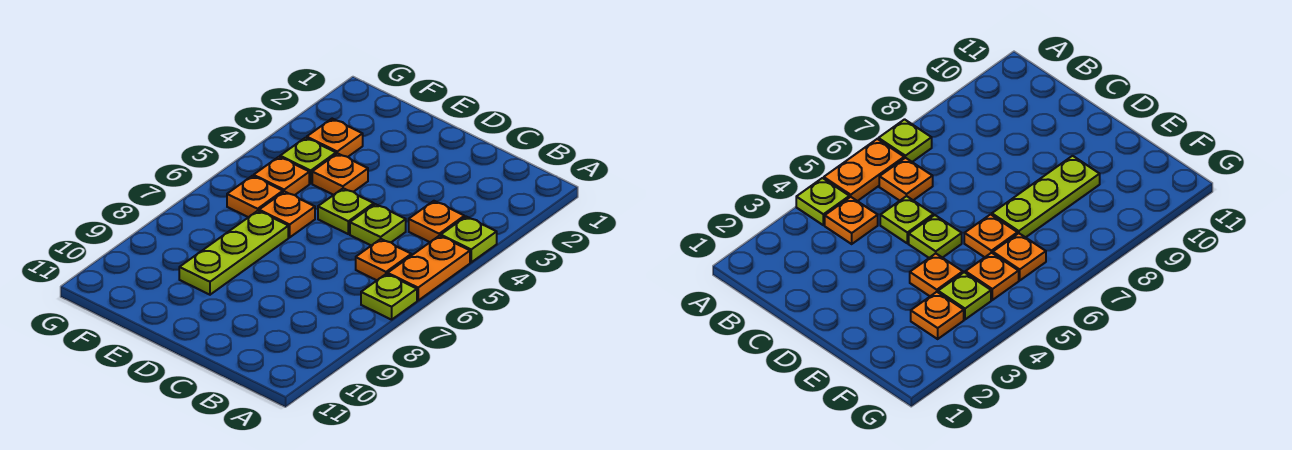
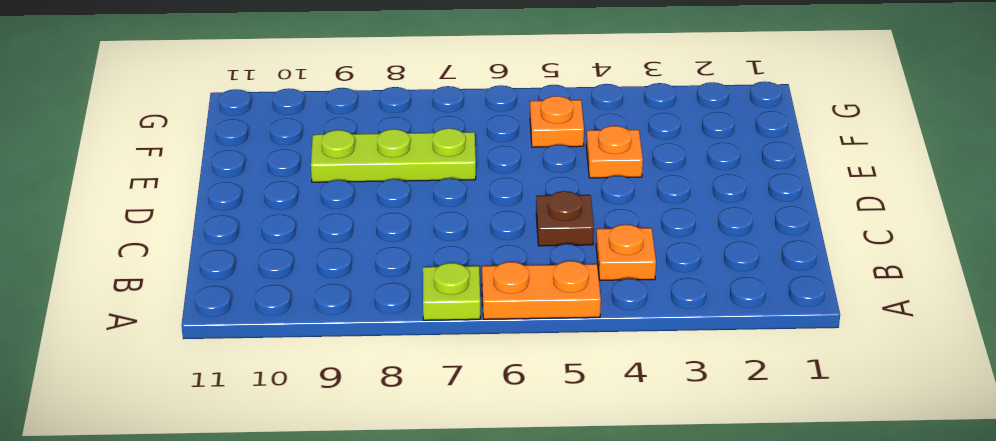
brown 1x1 plate [536,191,594,246] -> lime 1x1 plate [350,204,406,246]
none -> lime 1x1 plate [441,217,497,262]
none -> orange 1x1 plate [356,239,411,280]
none -> lime 1x1 plate [318,188,374,234]

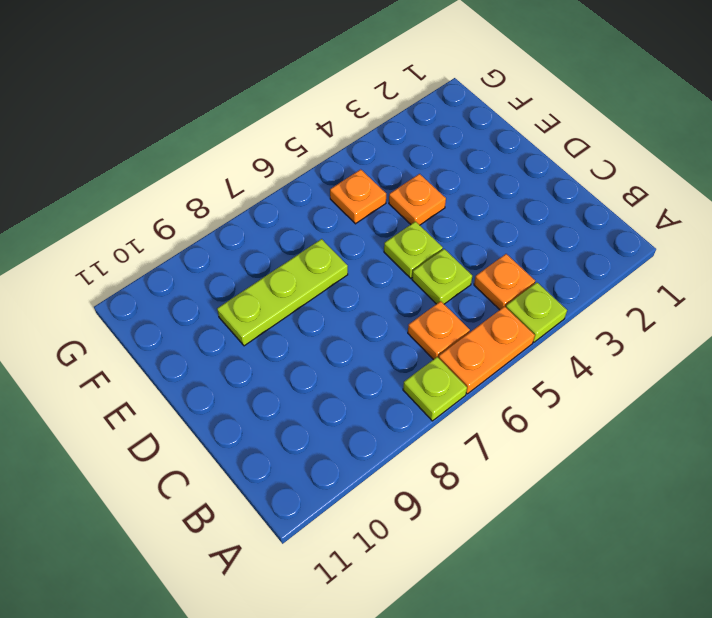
none -> orange 1x1 plate [259,191,315,237]
none -> orange 1x1 plate [307,119,363,157]
none -> lime 1x1 plate [280,138,336,183]

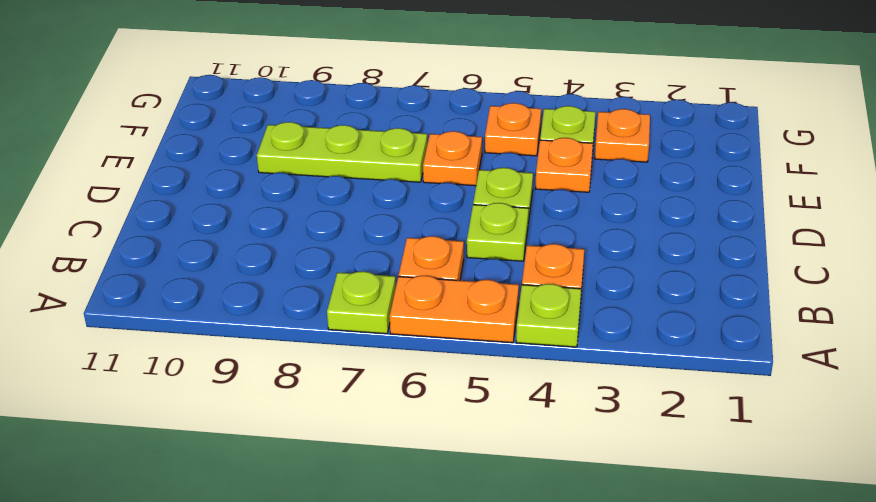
none -> orange 1x1 plate [227,176,283,217]

